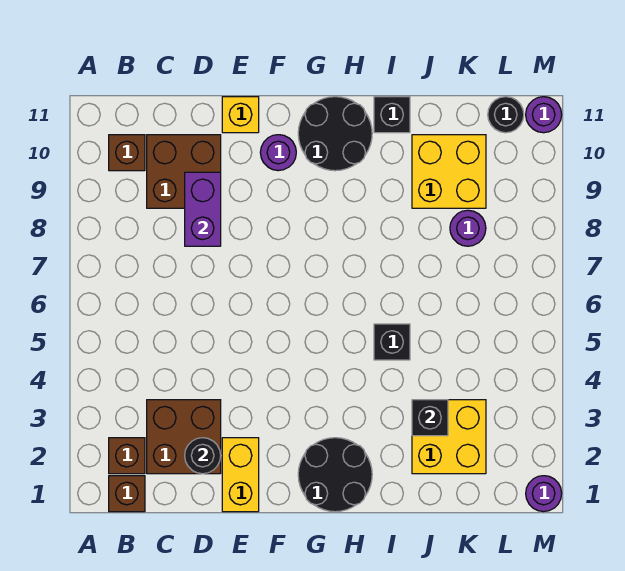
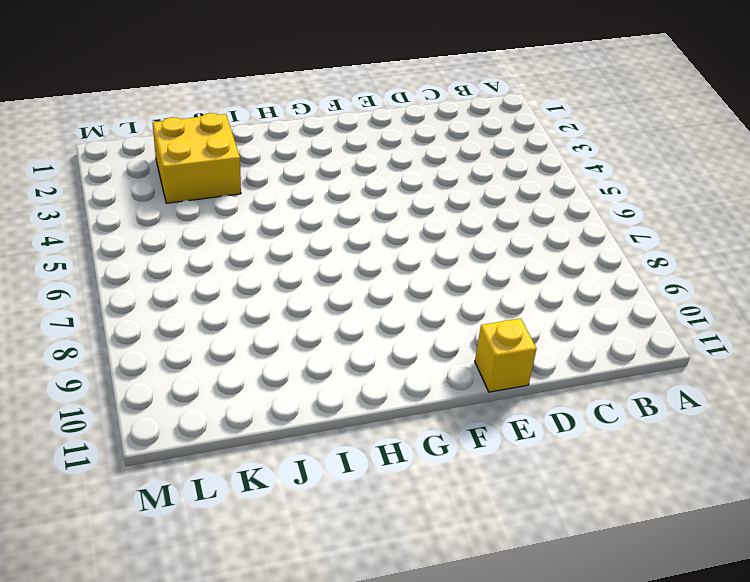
none -> brown 1x1 brick [109,476,145,512]
none -> brown 1x1 brick [109,438,145,474]
none -> brown 1x1 brick [109,135,145,171]

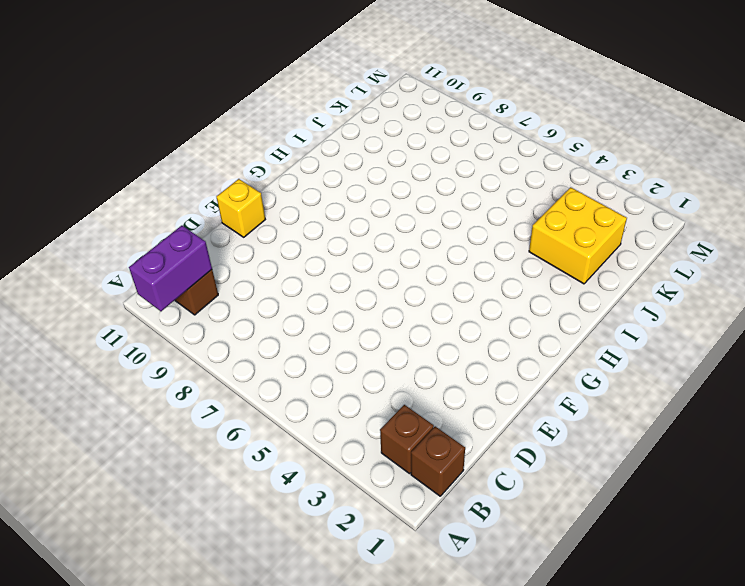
purple 1x2 brick [129,226,212,311] -> purple 1x2 brick turned to [185,172,221,246]
none -> brown 2x2 brick [147,400,221,474]
none -> brown 2x2 brick [147,135,221,208]
none -> yellow 1x2 brick [222,438,259,512]

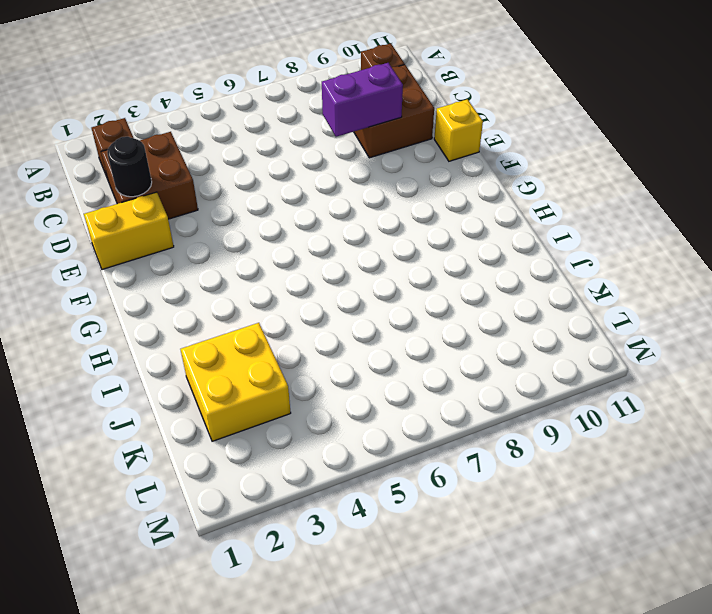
none -> brown 1x1 brick [109,476,145,512]
none -> purple 1x1 round brick [260,135,296,171]
none -> black 2x2 round brick [298,438,372,512]

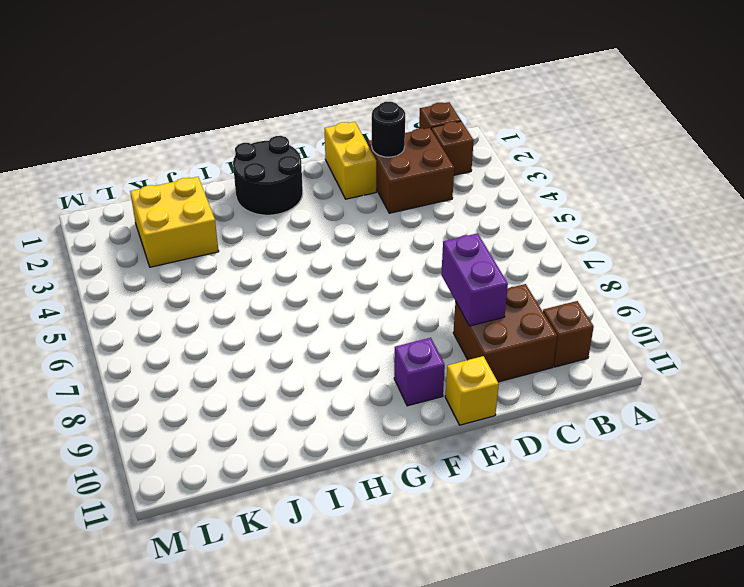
purple 1x1 brick [394,338,445,406] -> purple 1x1 round brick [260,135,296,171]
none -> black 2x2 round brick [298,97,372,171]
none -> black 1x1 brick [374,324,410,360]
none -> black 1x1 brick [374,97,410,133]

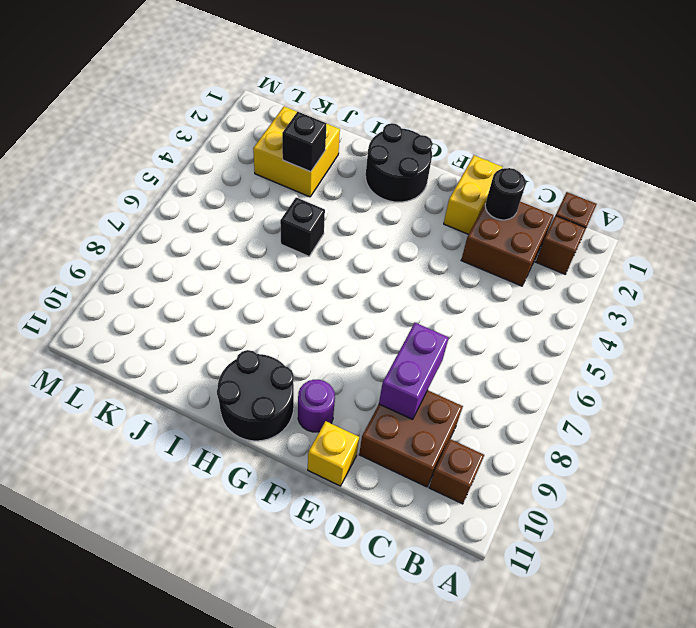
none -> black 1x1 brick [374,97,410,133]
none -> yellow 2x2 brick [412,135,486,208]
none -> purple 1x1 round brick [450,210,486,246]

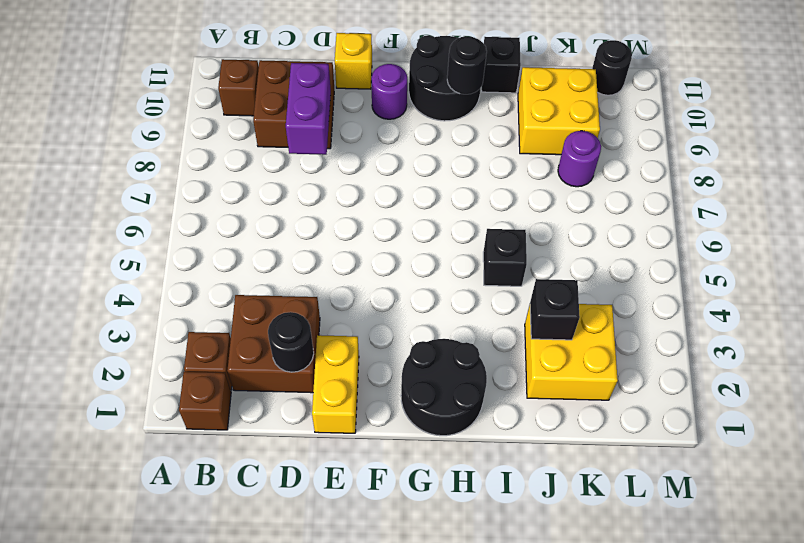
black 1x1 round brick [447,36,487,94] -> none
none -> purple 1x1 round brick [526,476,562,512]
none -> purple 1x1 round brick [526,97,562,133]

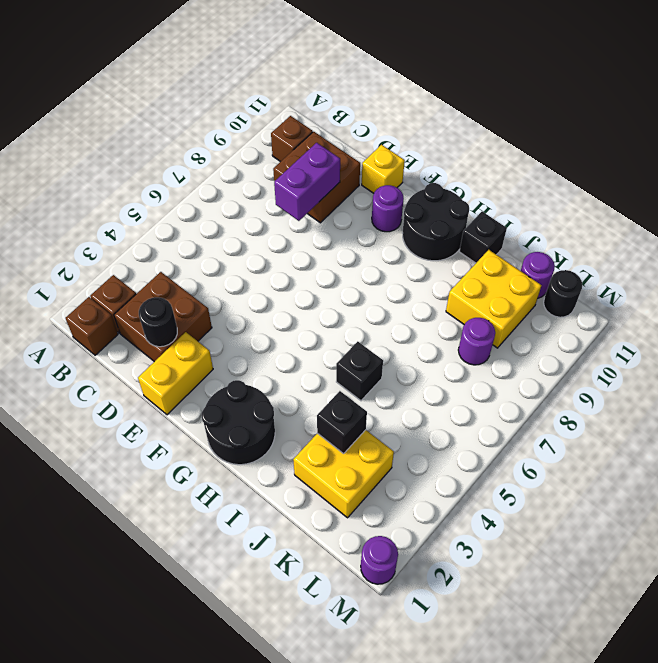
purple 1x1 round brick [521,252,555,298] -> purple 1x1 round brick moved to [526,97,562,133]

